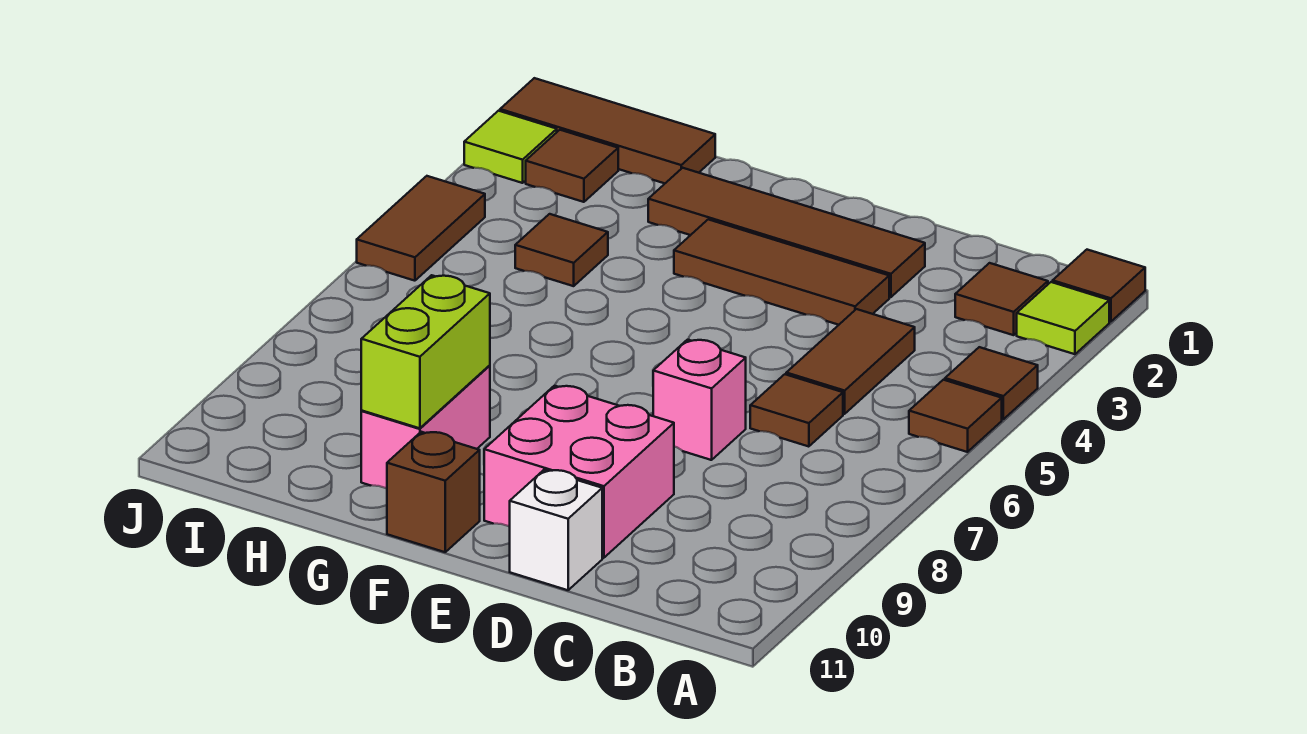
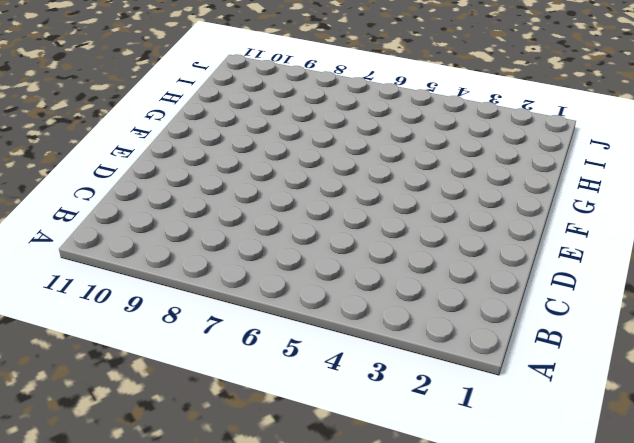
none -> brown 1x1 tile [1053,250,1145,322]
none -> lime 1x1 tile [1017,282,1109,354]
none -> brown 1x1 tile [945,347,1038,419]

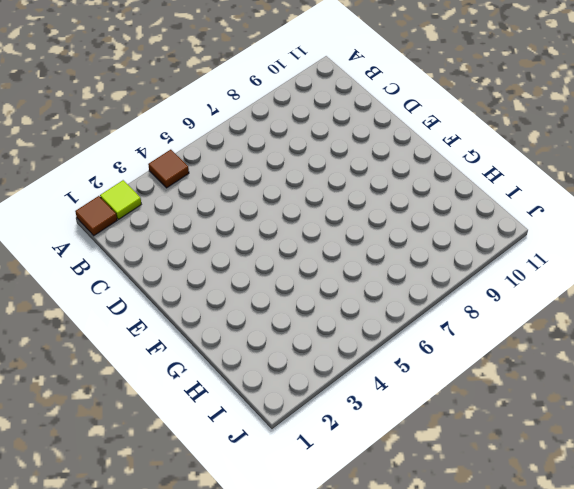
none -> brown 1x1 tile [909,380,1002,452]
none -> brown 1x1 tile [955,263,1048,335]
none -> brown 1x2 tile [786,309,915,414]

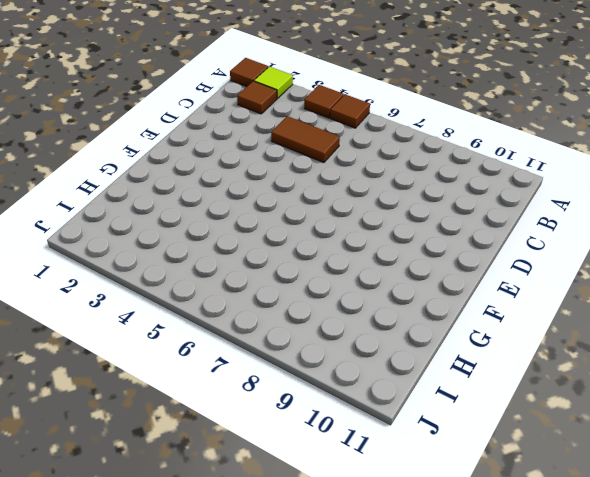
none -> brown 1x1 tile [750,374,843,447]
none -> brown 1x4 tile [648,168,925,297]
none -> brown 1x3 tile [674,219,889,325]

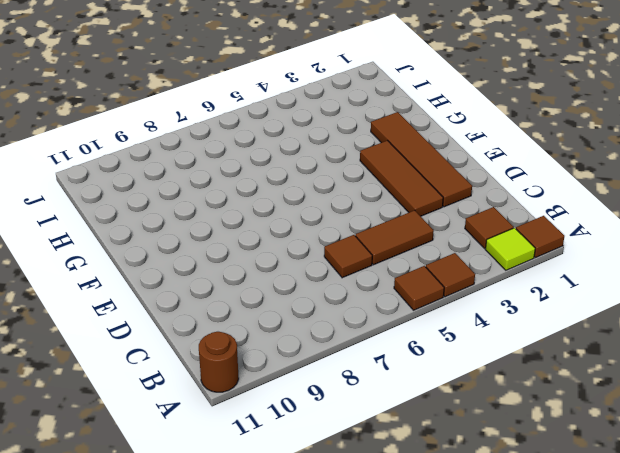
brown 1x1 round brick [199,332,239,392] -> none
none -> pink 1x1 brick [653,340,746,460]
none -> pink 2x2 brick [484,386,674,558]
none -> white 1x1 brick [510,470,602,590]

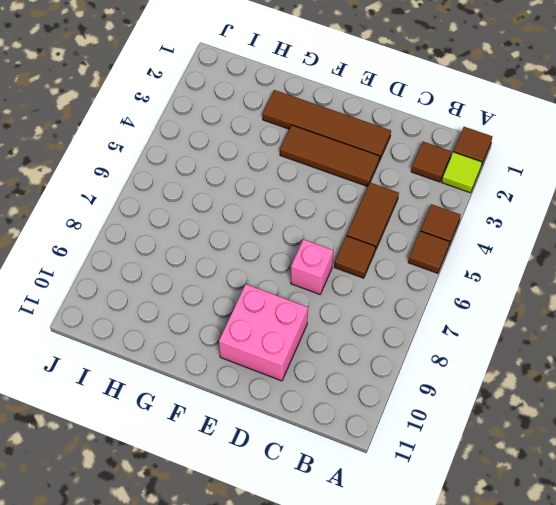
none -> white 1x1 brick [510,470,602,590]
none -> brown 1x1 brick [387,432,480,552]
none -> pink 1x2 brick [361,366,490,489]

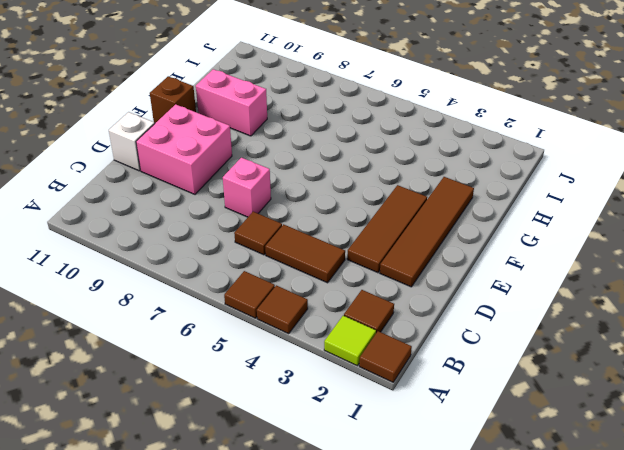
none -> brown 1x3 tile [500,78,715,183]
none -> brown 1x1 tile [515,214,608,286]
none -> brown 1x1 tile [526,130,618,202]

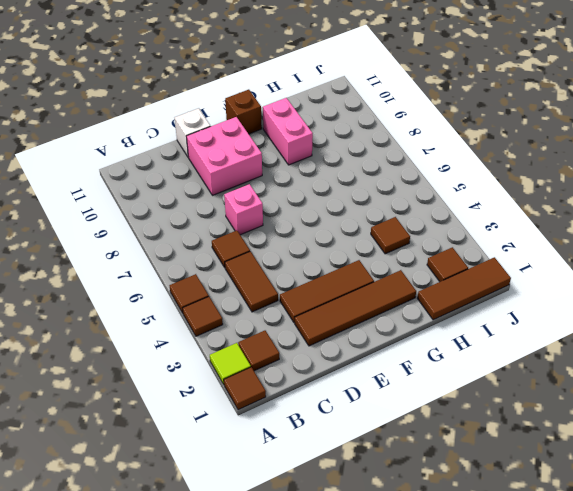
none -> lime 1x1 tile [464,111,557,183]
none -> brown 1x2 tile [357,176,485,281]
none -> lime 1x2 brick [361,275,490,428]

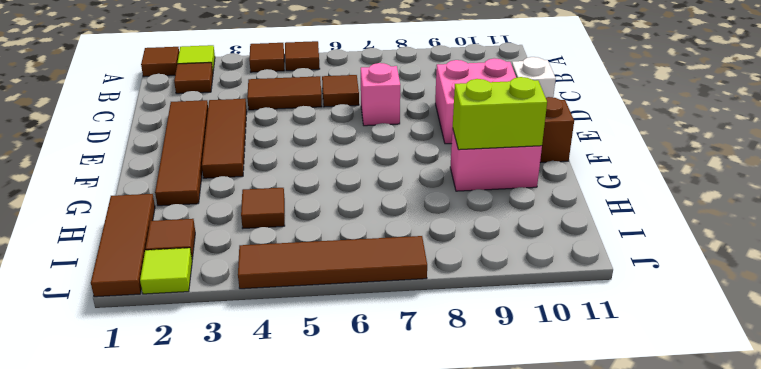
brown 1x4 tile [238,236,427,289] -> brown 1x2 tile [357,176,485,281]

